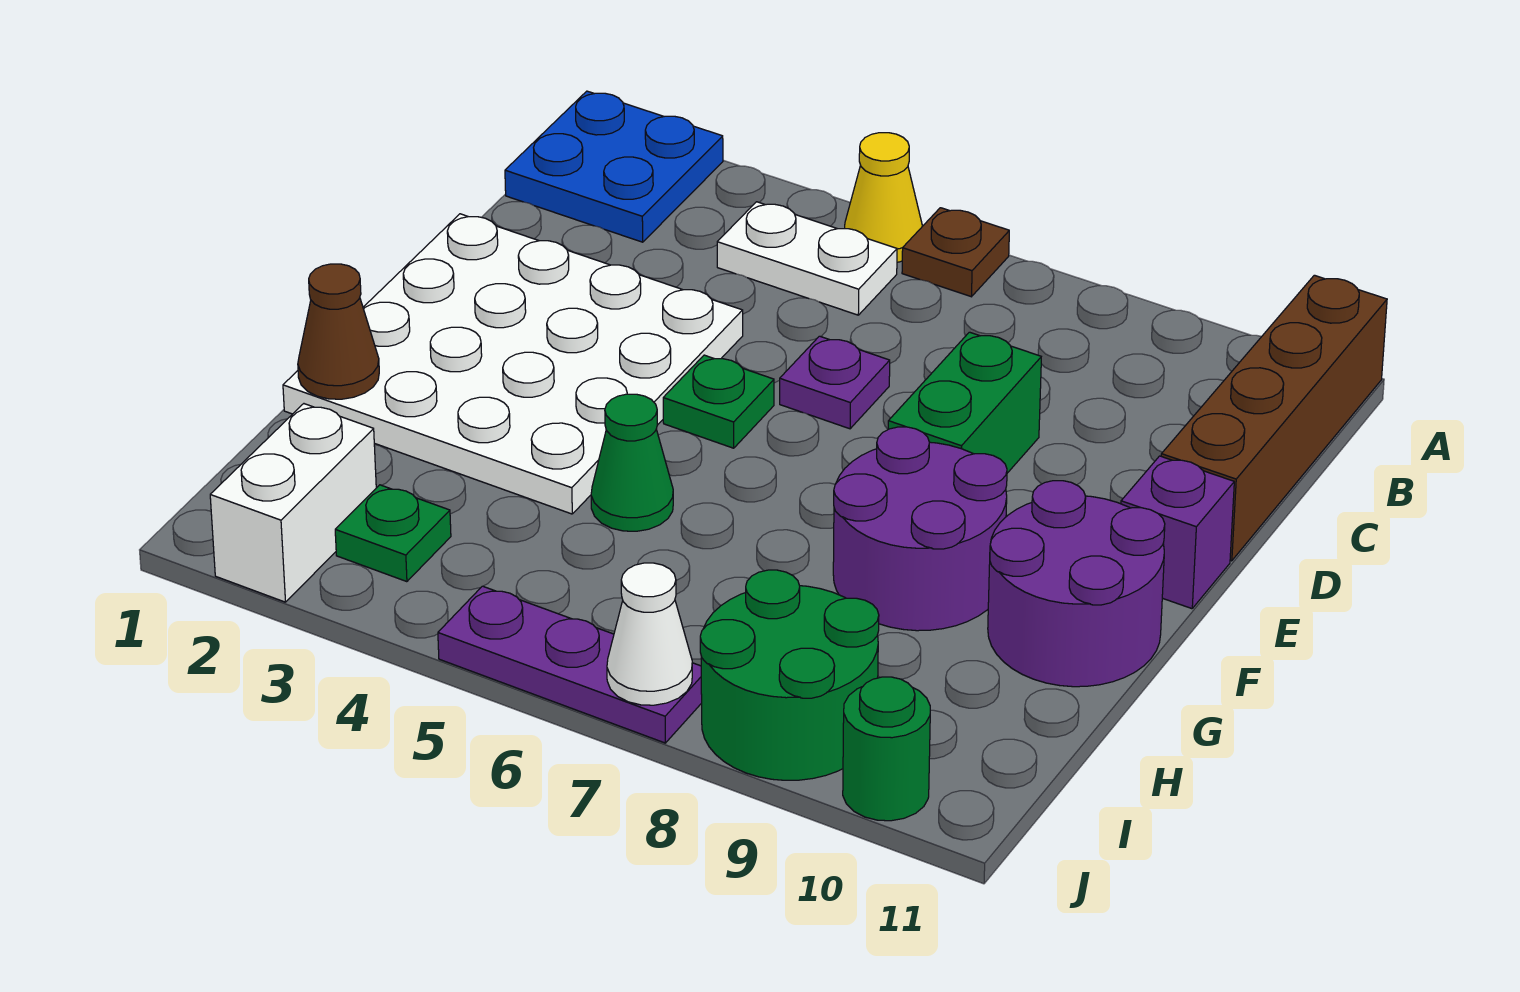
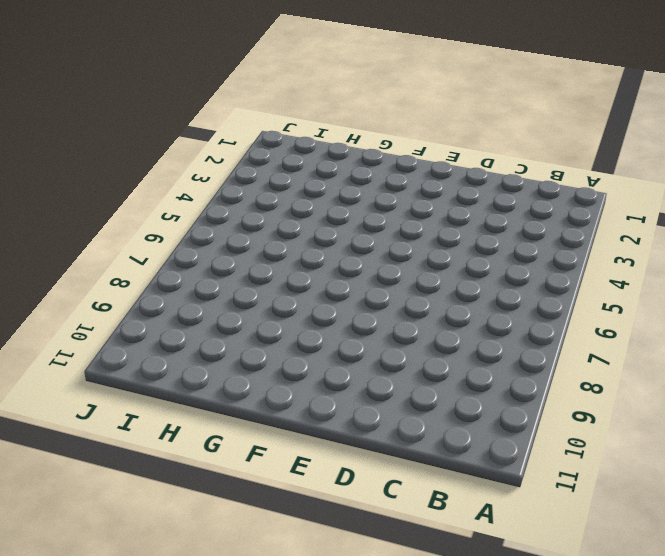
none -> blue 2x2 plate [505,91,723,242]
none -> yellow 1x1 cone [845,133,922,262]
none -> brown 1x1 plate [902,208,1009,297]

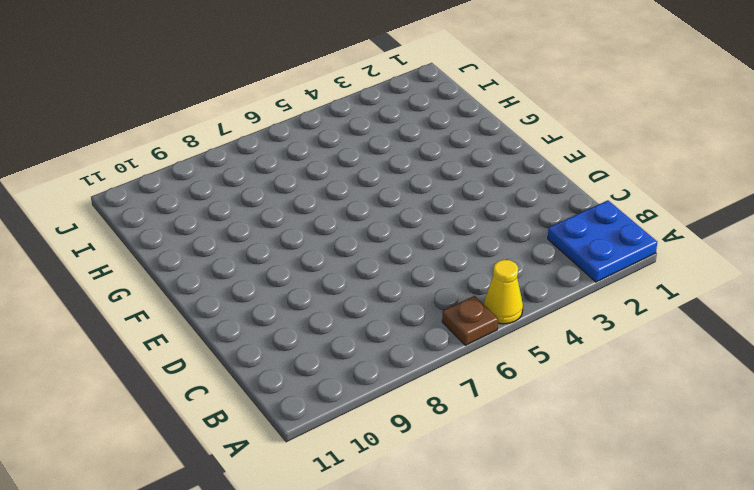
none -> brown 1x4 brick [1161,275,1387,561]
none -> white 1x2 plate [717,202,897,315]
none -> white 4x4 plate [283,214,743,514]

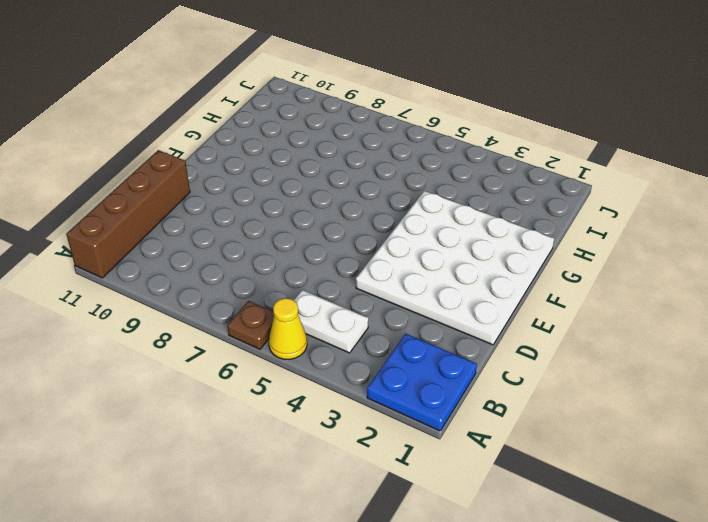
none -> purple 1x1 plate [780,336,890,429]
none -> green 1x2 brick [888,332,1041,473]
none -> green 1x1 plate [663,355,774,448]

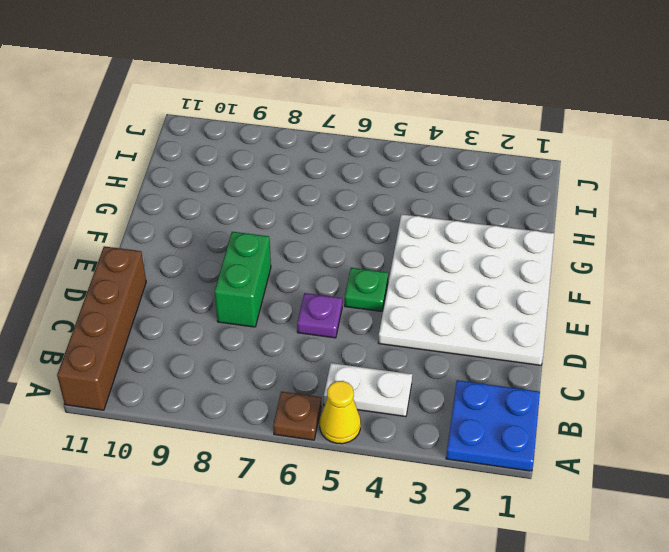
none -> purple 1x1 brick [1121,456,1234,609]
none -> purple 2x2 round brick [833,427,1007,631]
none -> purple 2x2 round brick [988,481,1165,687]

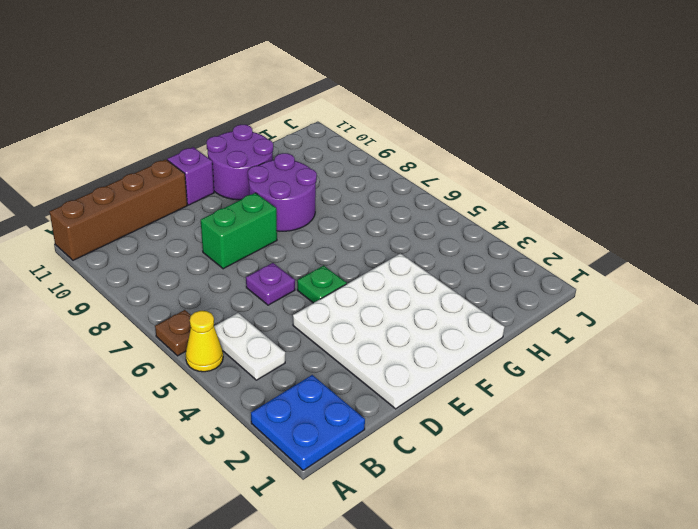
none -> green 1x1 cone [591,394,673,531]
none -> white 1x2 brick [210,404,376,602]
none -> green 1x1 plate [335,485,451,582]

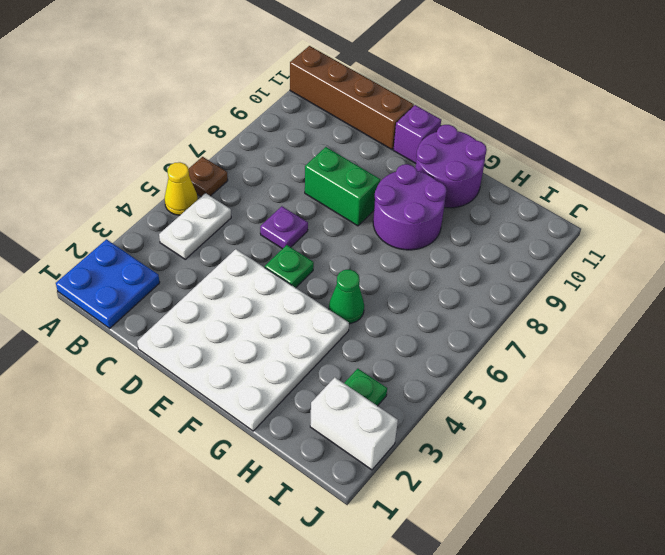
none -> green 2x2 round brick [700,570,879,780]
none -> purple 1x3 plate [438,586,702,743]
none -> green 1x1 round brick [843,677,930,821]

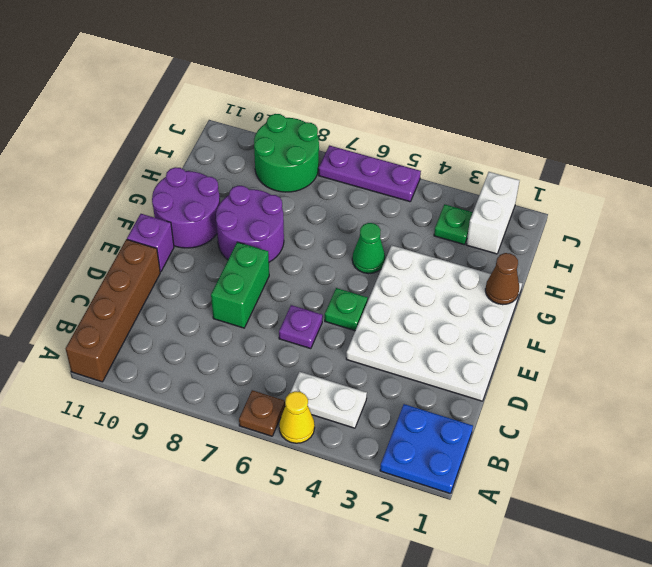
none -> green 1x1 round brick [843,677,930,821]
none -> white 1x1 cone [607,563,692,705]

